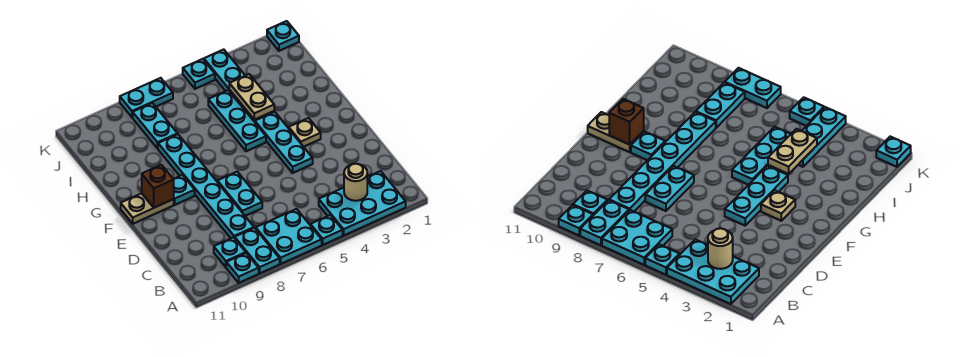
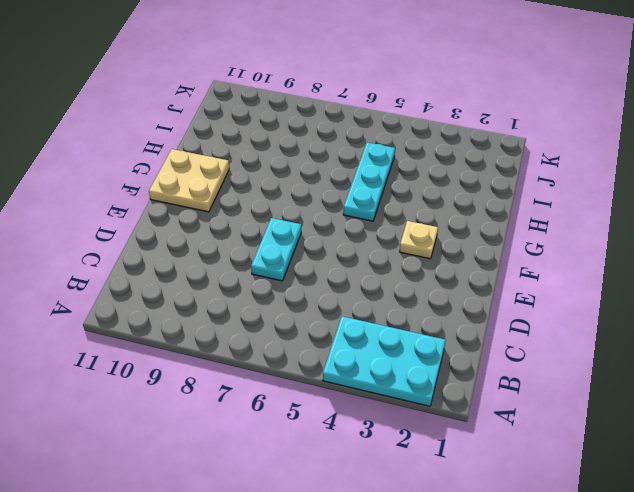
tan 2x2 plate [149,149,229,212] -> tan 1x2 plate [121,193,174,224]
none -> cyan 1x1 plate [310,215,343,245]
none -> cyan 2x2 plate [256,209,322,264]
none -> cyan 1x2 plate [235,228,280,273]

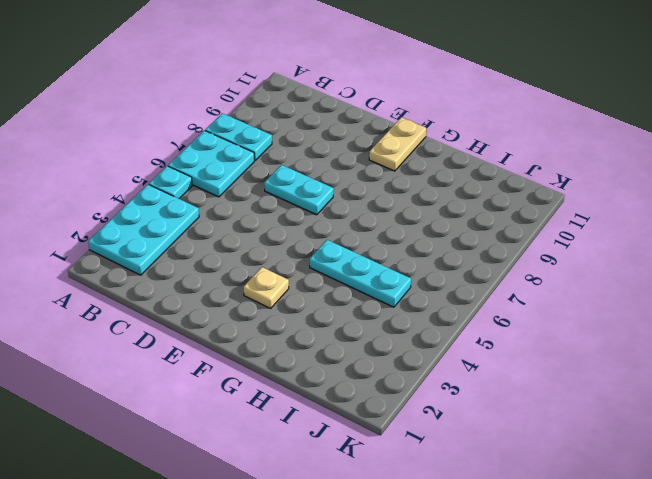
none -> cyan 1x1 plate [226,253,259,283]
none -> cyan 1x1 plate [214,237,246,267]
none -> cyan 1x6 plate [158,134,254,238]

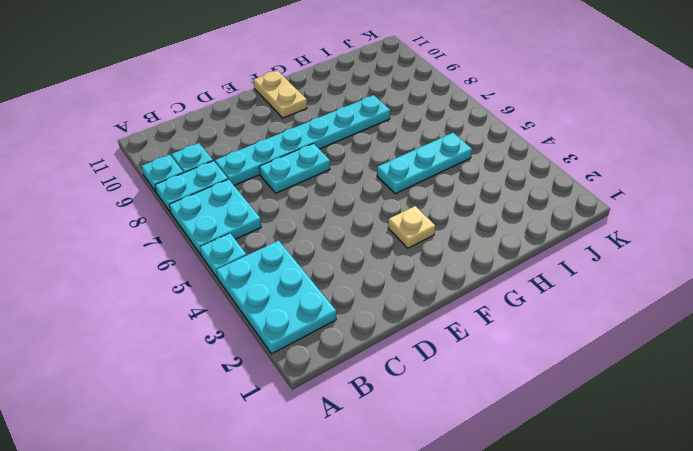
none -> cyan 1x3 plate [255,112,313,173]
none -> cyan 1x1 plate [174,175,195,205]
none -> cyan 1x3 plate [204,49,245,109]

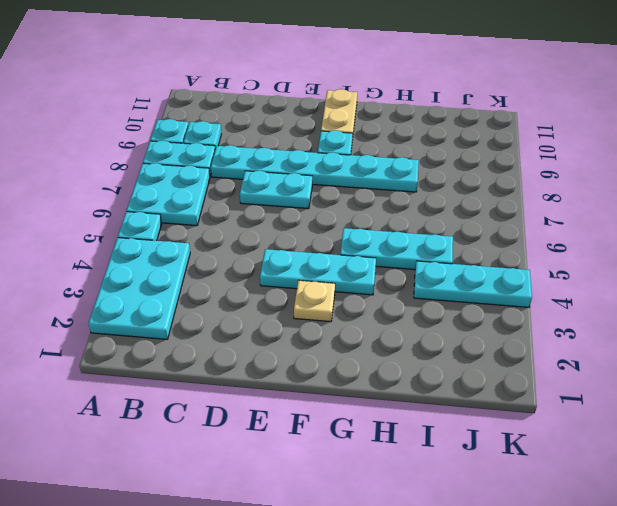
none -> cyan 1x2 plate [133,103,177,149]
none -> cyan 1x1 plate [267,21,299,51]
none -> cyan 1x1 plate [183,59,215,89]

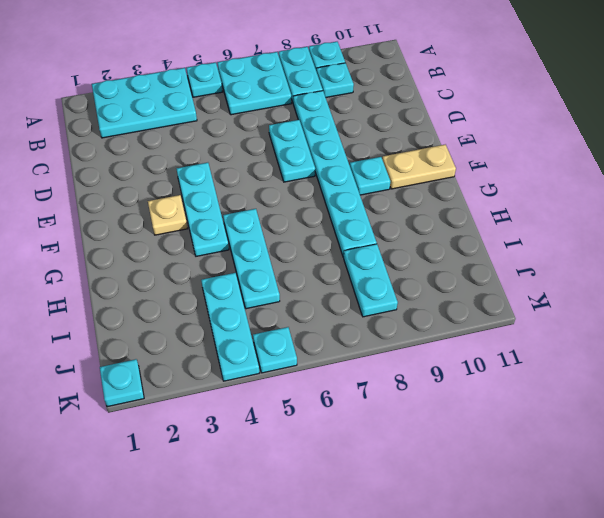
none -> cyan 1x2 plate [120,78,173,117]
none -> tan 1x1 round brick [344,164,367,201]
none -> brown 1x1 brick [142,165,174,208]

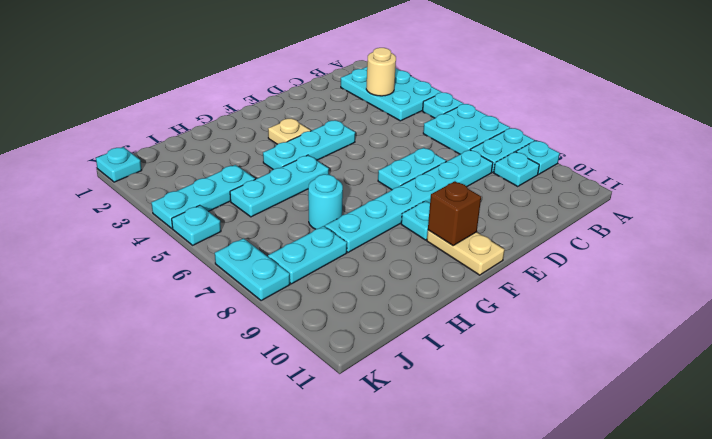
cyan 1x1 round brick [308,174,343,229] -> none
none -> tan 1x2 plate [229,74,274,120]

